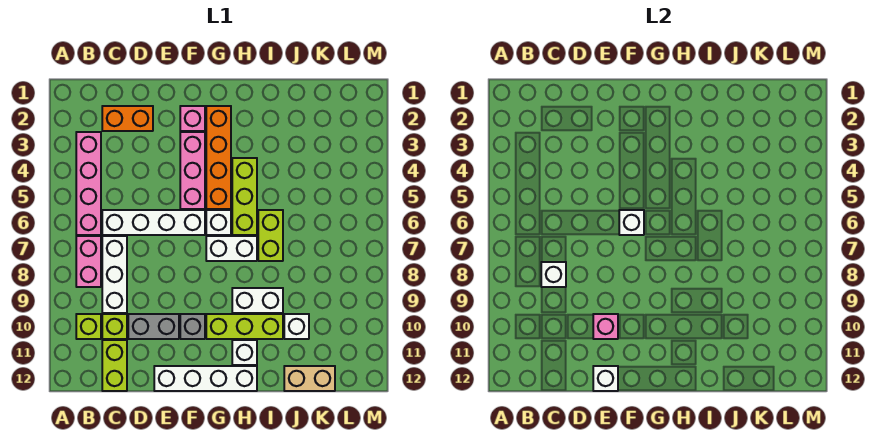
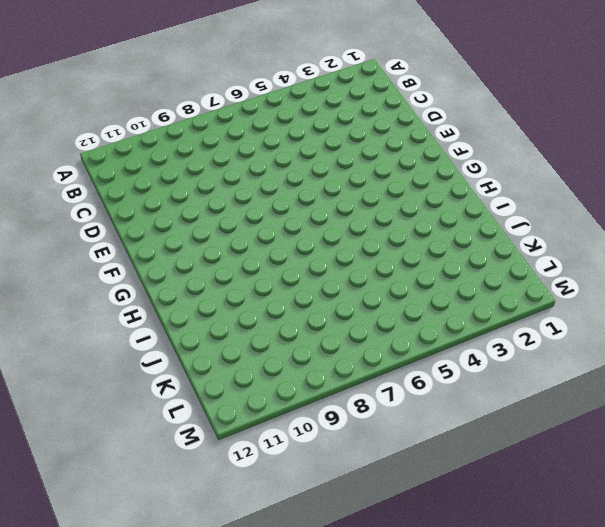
none -> pink 1x4 brick [76,132,101,235]
none -> pink 1x2 brick [76,236,101,287]
none -> lime 1x1 brick [76,314,101,339]

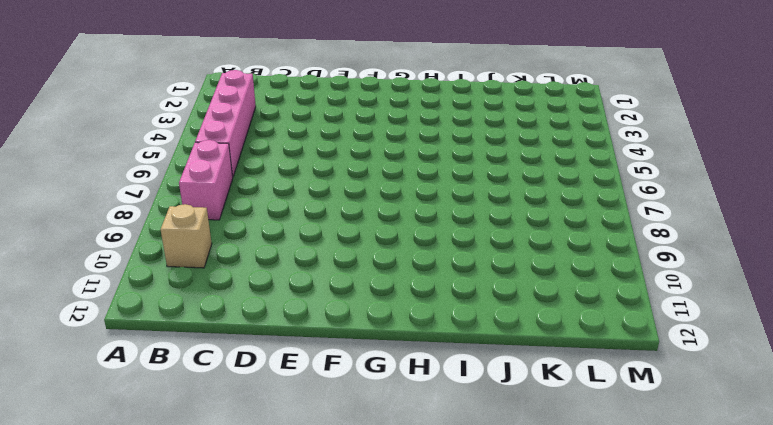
tan 1x1 brick [161,204,212,268] -> lime 1x1 brick [76,314,101,339]
none -> orange 1x2 brick [102,106,153,131]
none -> white 1x4 brick [102,210,205,235]
none -> white 1x3 brick [102,236,127,313]

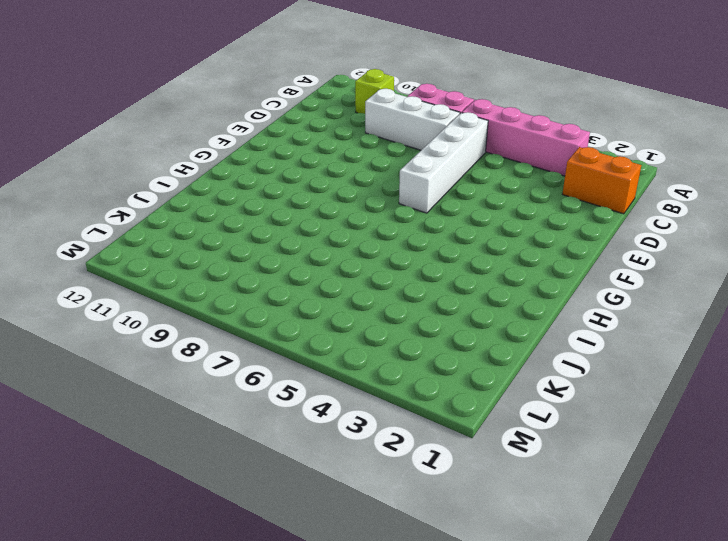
orange 1x2 brick [562,147,641,214] -> orange 1x2 brick turned to [102,106,153,131]
none -> lime 1x1 brick [102,314,127,339]
none -> lime 1x2 brick [102,340,127,391]
none -> grey 1x2 brick [128,314,179,339]

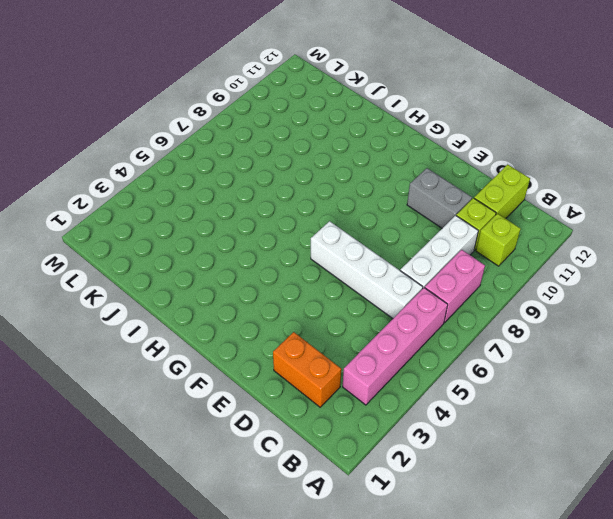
none -> white 1x4 brick [154,366,257,391]
none -> pink 1x1 brick [180,106,205,131]
none -> pink 1x3 brick [180,132,205,209]

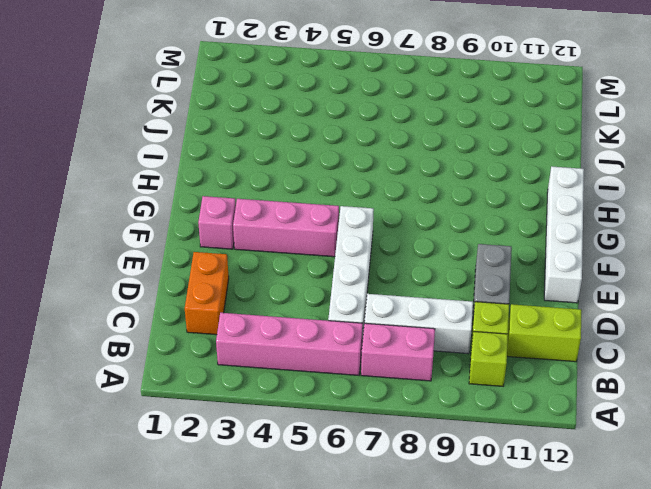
none -> grey 1x1 brick [180,314,205,339]
none -> orange 1x4 brick [206,106,231,209]
none -> white 1x1 brick [206,210,231,235]

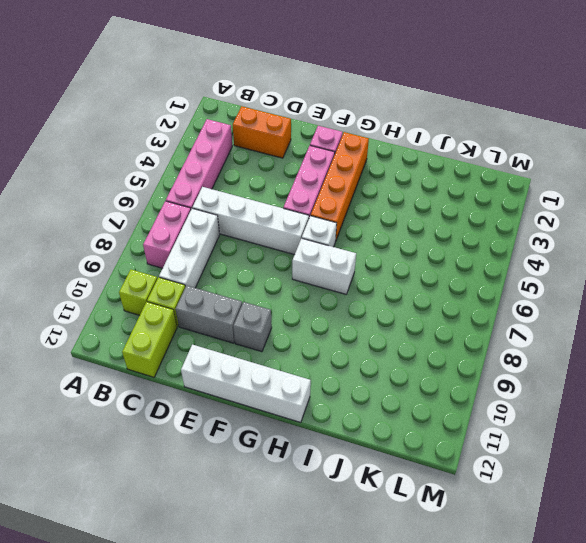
none -> lime 1x3 brick [206,314,283,339]
none -> lime 1x3 brick [232,158,257,235]
none -> white 1x2 brick [232,288,283,313]

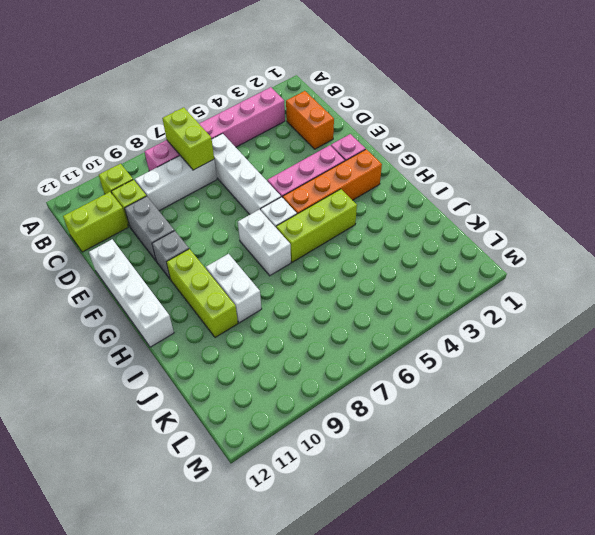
lime 1x2 brick [162,107,214,170] -> lime 1x2 brick turned to [258,210,283,261]
none -> white 1x1 brick [232,340,257,365]
none -> white 1x1 brick [284,314,309,339]
none -> tan 1x2 brick [284,366,335,391]

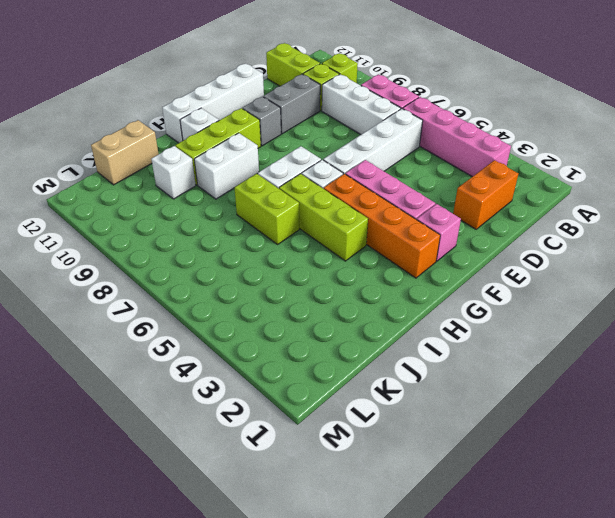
none -> white 1x1 brick [541,262,566,287]
none -> pink 1x1 brick [593,314,618,339]
none -> white 1x1 brick [593,366,618,391]

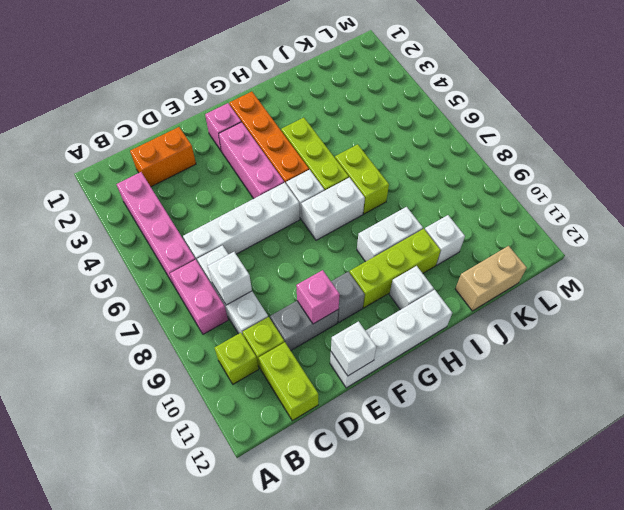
none -> white 1x1 brick [619,210,644,235]

